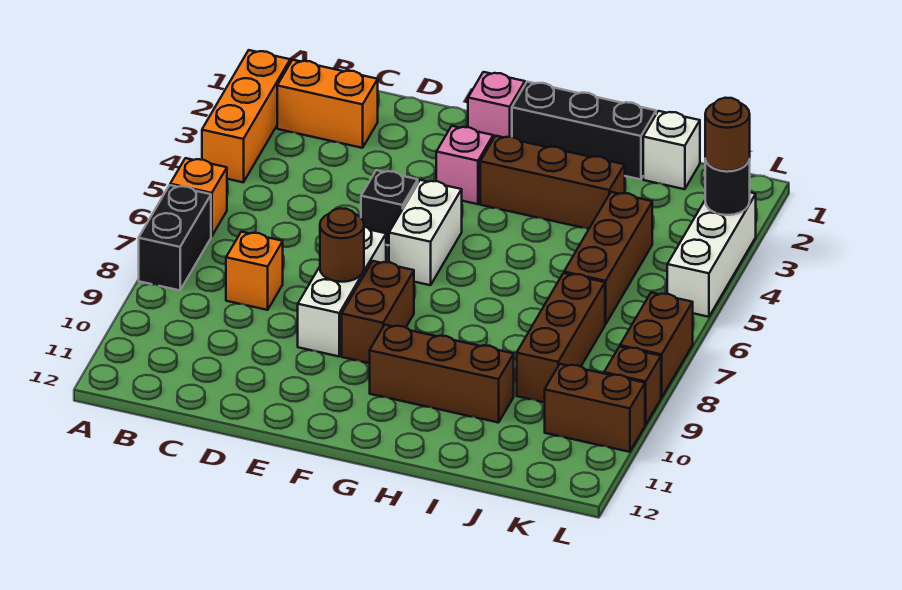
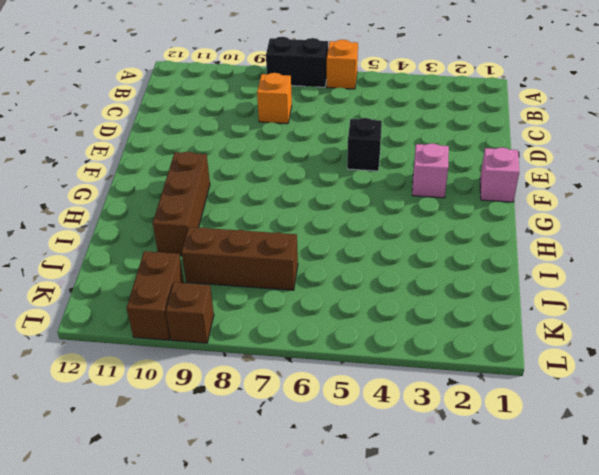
none -> orange 1x3 brick [202,50,290,182]
none -> orange 1x2 brick [277,60,378,148]
none -> white 1x3 brick [298,227,386,356]

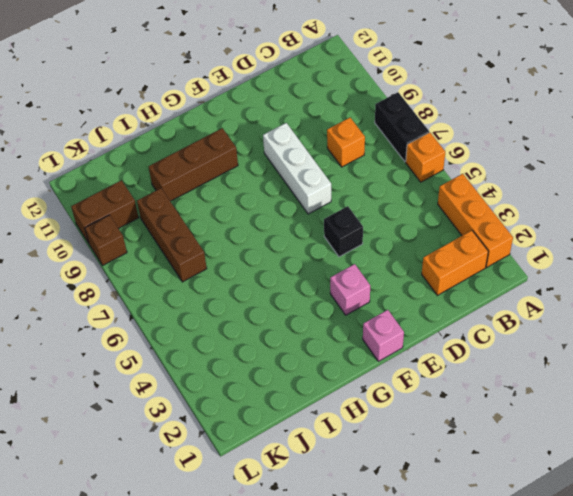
none -> white 1x2 brick [389,180,462,285]
none -> brown 1x2 brick [342,261,414,363]
none -> black 1x3 brick [512,82,656,179]

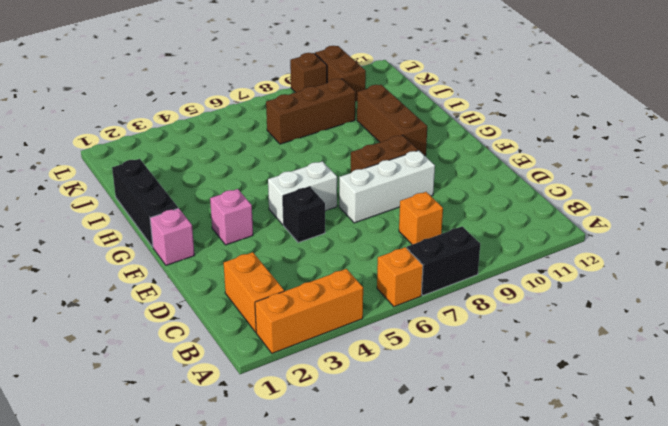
none -> brown 1x3 brick [480,136,625,229]
none -> white 1x1 brick [643,111,700,189]
none -> brown 1x3 brick [564,192,652,324]

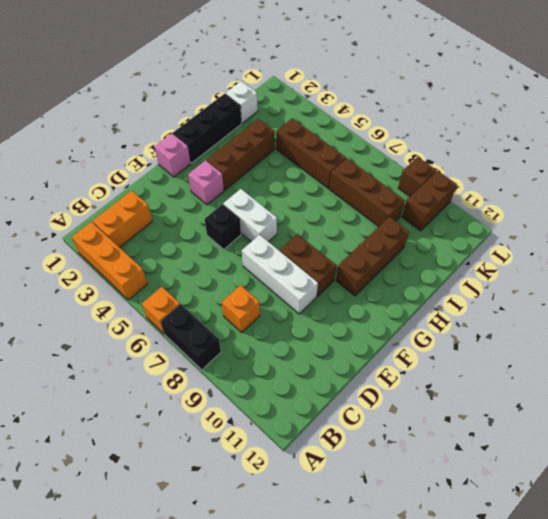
none -> white 1x3 brick [667,193,756,317]
none -> brown 1x2 brick [620,293,693,398]
none -> brown 1x1 round brick [320,208,364,282]

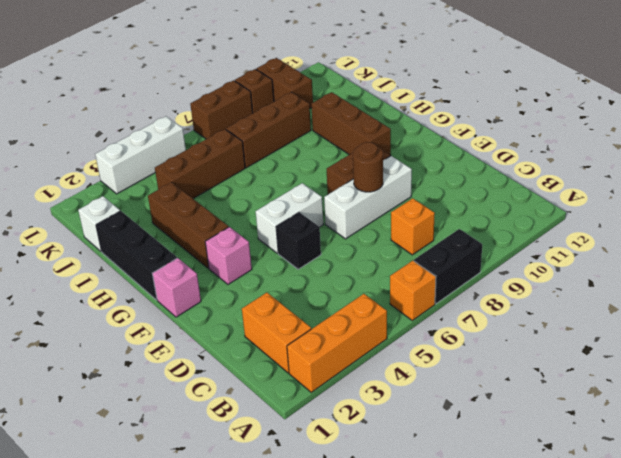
none -> black 1x1 round brick [705,159,750,215]
none -> brown 1x1 round brick [705,98,750,171]

